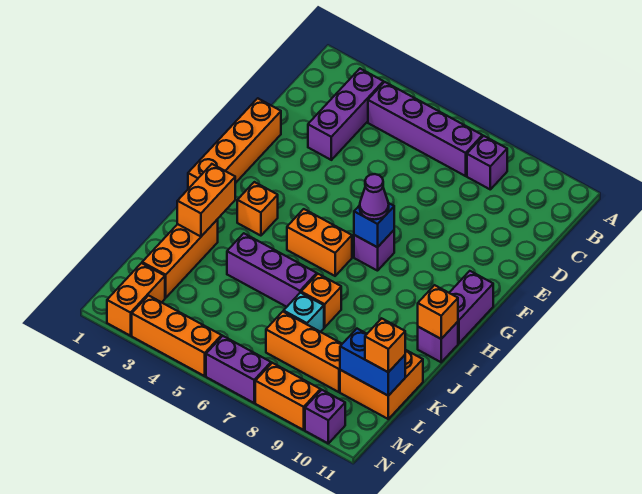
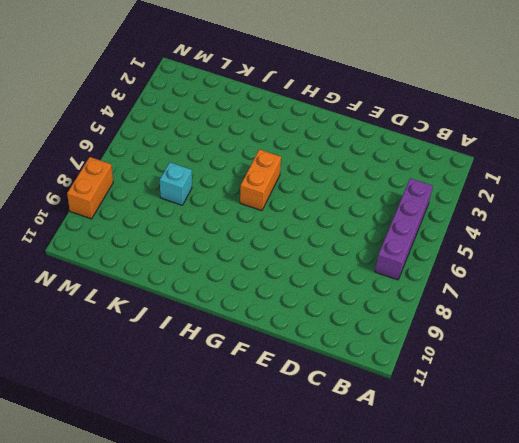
none -> purple 1x3 brick [308,69,383,160]
none -> purple 1x1 brick [467,136,507,189]
none -> orange 1x4 brick [188,98,281,189]

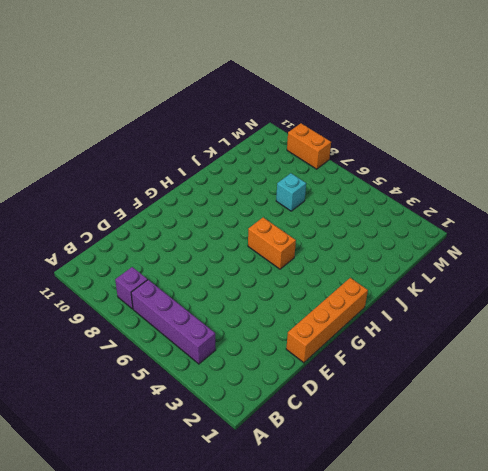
none -> purple 1x3 brick [308,69,383,160]
none -> purple 1x1 brick [354,230,394,271]
none -> purple 1x2 brick [449,271,493,343]

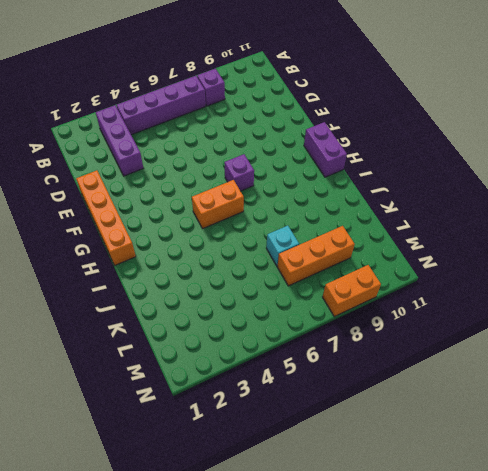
none -> orange 1x1 brick [237,182,278,236]
none -> purple 1x1 brick [418,322,458,362]
none -> orange 1x3 brick [142,219,218,298]

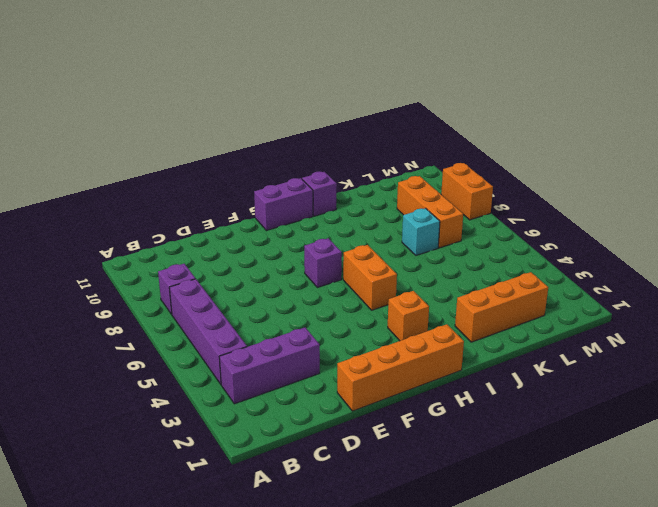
none -> purple 1x3 brick [227,233,317,307]
none -> orange 1x1 brick [301,274,341,327]
none -> orange 2x2 brick [340,350,423,419]

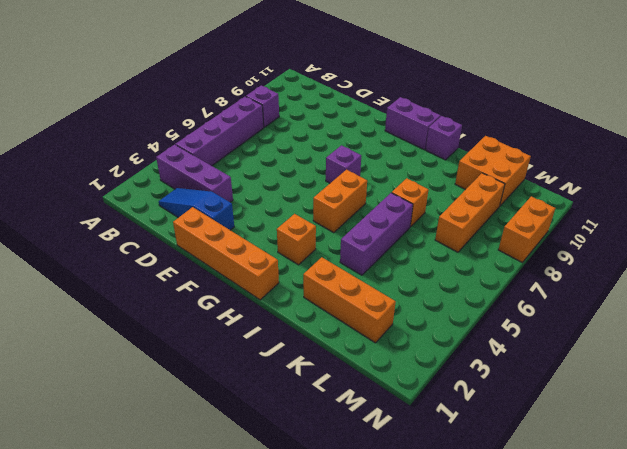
blue 1x3 slope [159,188,234,230] -> none
none -> cyan 1x1 brick [284,293,324,332]
none -> orange 1x2 brick [107,263,165,336]
none -> orange 1x3 brick [132,295,222,376]

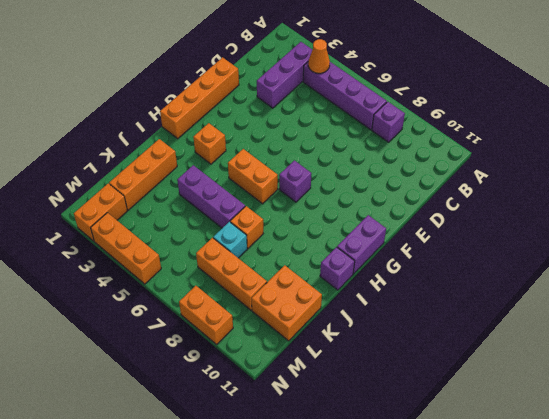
orange 1x1 cone [308,39,330,73] -> none
none -> purple 1x2 brick [206,336,271,403]
none -> purple 1x1 brick [305,390,345,443]
none -> blue 1x1 brick [354,203,394,247]

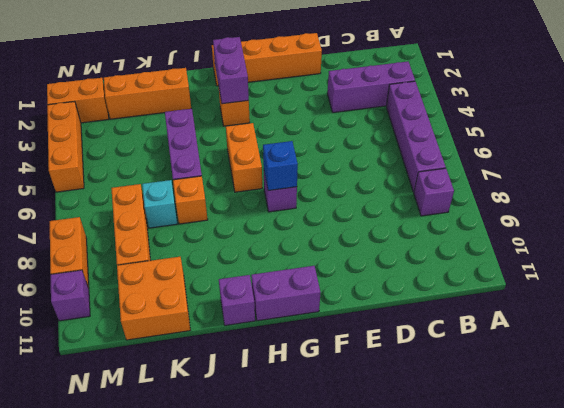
purple 1x2 brick [213,37,249,104] -> purple 1x2 brick moved to [206,336,271,403]
none -> orange 1x2 brick [177,164,235,237]
none -> orange 1x1 brick [418,285,458,339]
none -> blue 1x2 brick [340,329,405,396]

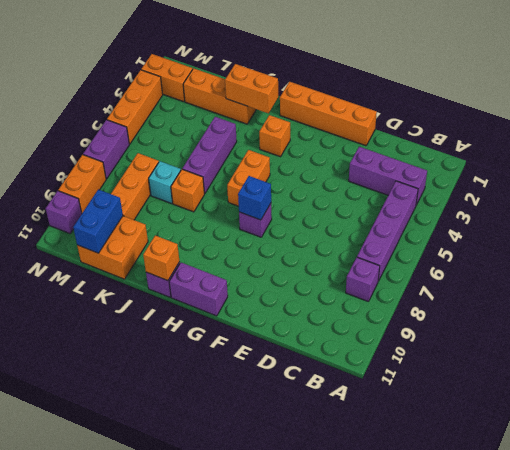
none -> purple 1x1 cone [360,174,389,220]
none -> orange 1x1 brick [365,318,405,372]

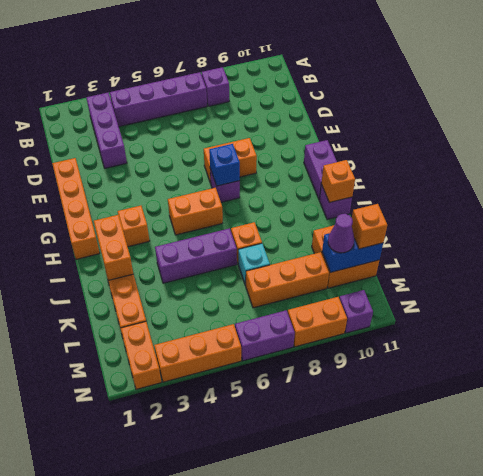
orange 1x2 brick [204,138,257,183] -> none
purple 1x1 cone [328,214,354,253] -> purple 1x1 cone moved to [360,174,389,220]

